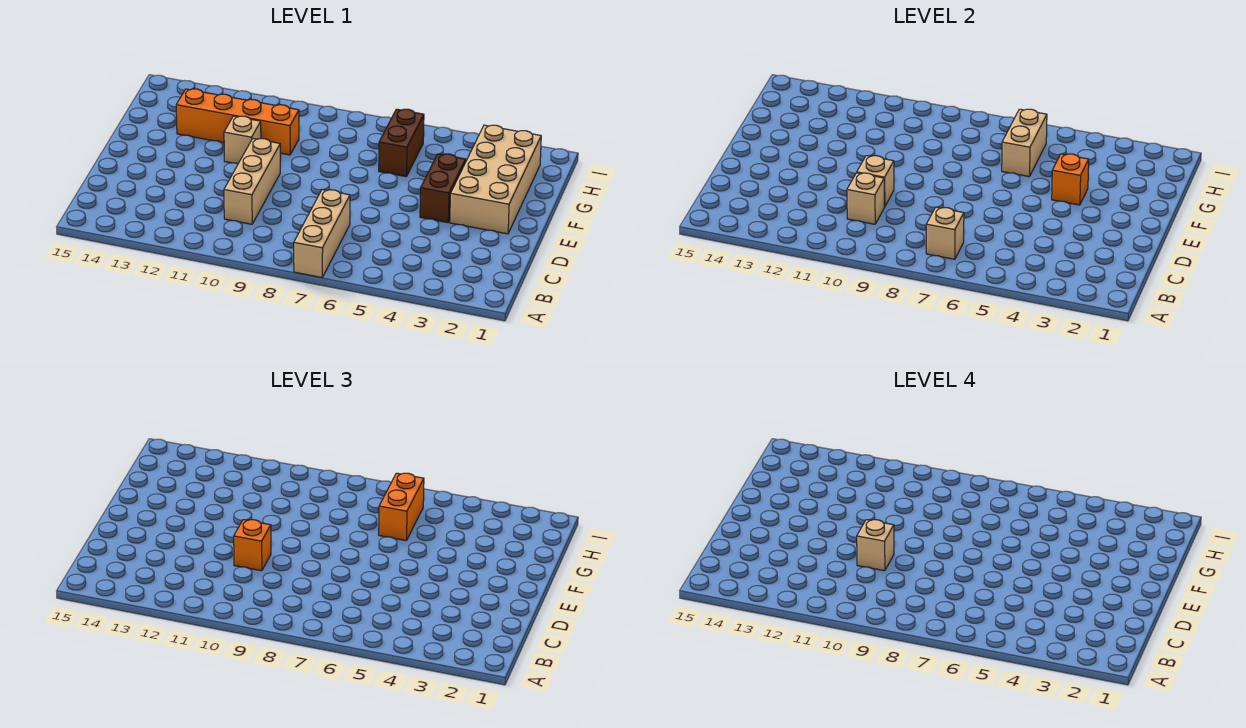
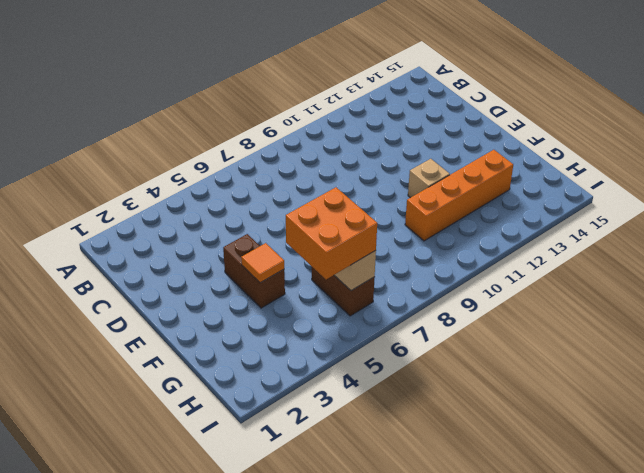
orange 1x1 tile [241,243,284,283] -> orange 1x1 brick [1052,154,1089,205]
orange 2x2 brick [286,187,377,279] -> orange 1x2 brick [379,473,424,541]
none -> tan 1x3 brick [294,190,350,278]
none -> tan 1x3 brick [224,139,280,224]
none -> tan 2x4 brick [450,125,541,234]

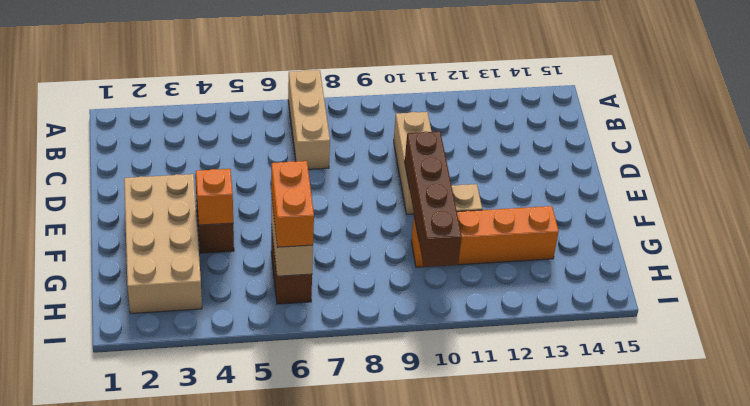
brown 1x4 brick [405,131,462,267] -> none
none -> tan 1x1 brick [926,207,964,259]
none -> tan 1x1 brick [847,173,884,224]
none -> tan 1x1 brick [857,156,894,207]

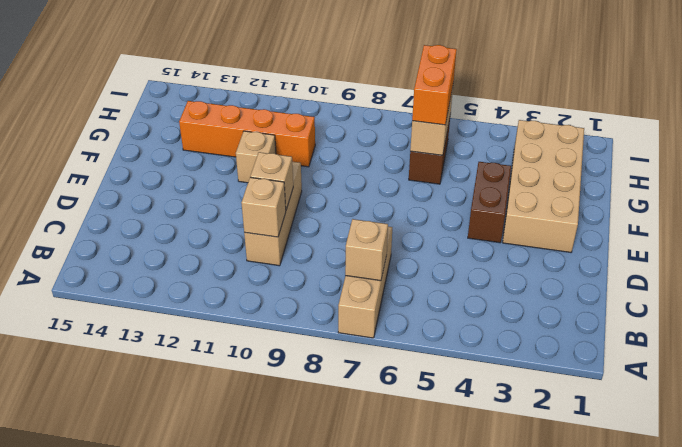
none -> orange 1x1 brick [1052,154,1089,205]
none -> orange 1x1 brick [234,520,271,571]
none -> tan 1x1 brick [857,520,894,571]

